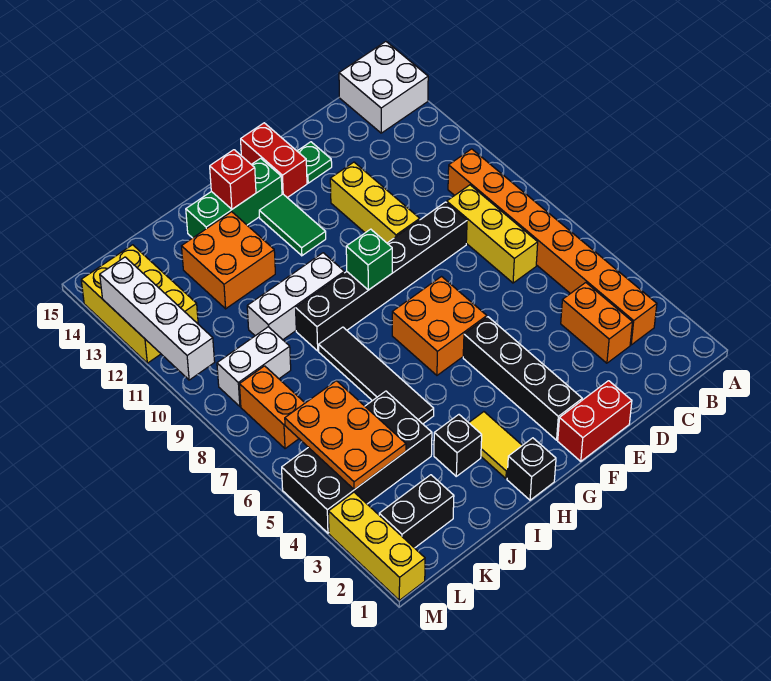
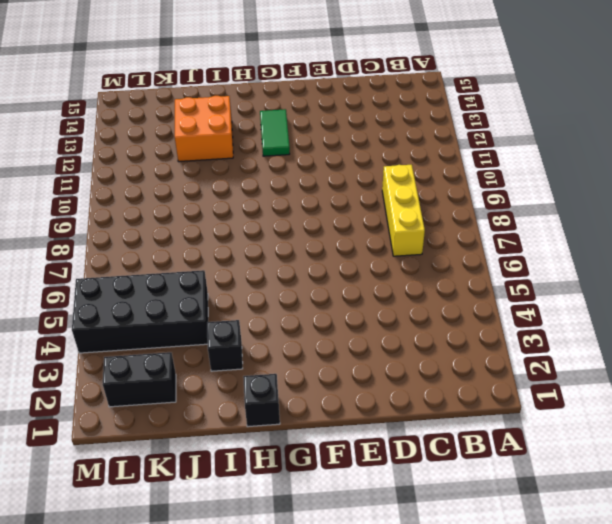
none -> white 2x2 brick [339,42,428,133]
none -> orange 1x8 brick [448,149,657,345]
none -> orange 1x2 brick [561,283,632,363]

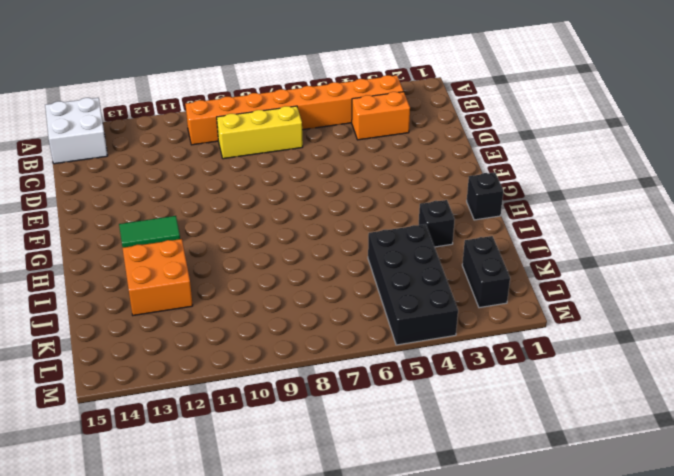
none -> black 1x6 brick [296,202,467,351]
none -> red 1x2 brick [558,381,632,461]
none -> yellow 1x3 brick [330,162,420,243]

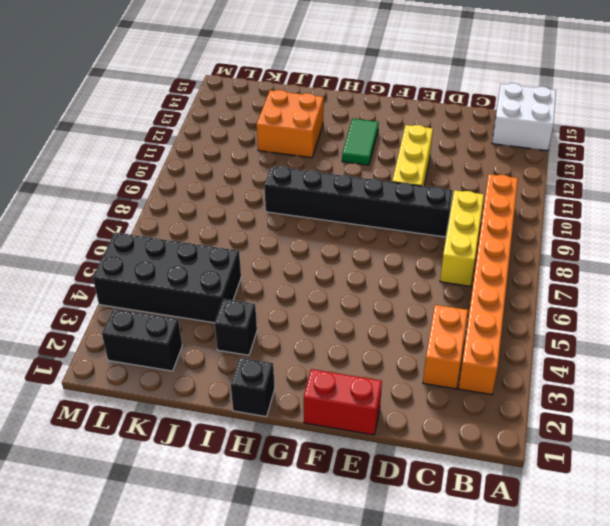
none -> green 1x1 plate [297,142,332,183]
none -> black 1x4 brick [463,317,582,440]
none -> orange 2x2 brick [392,277,487,375]

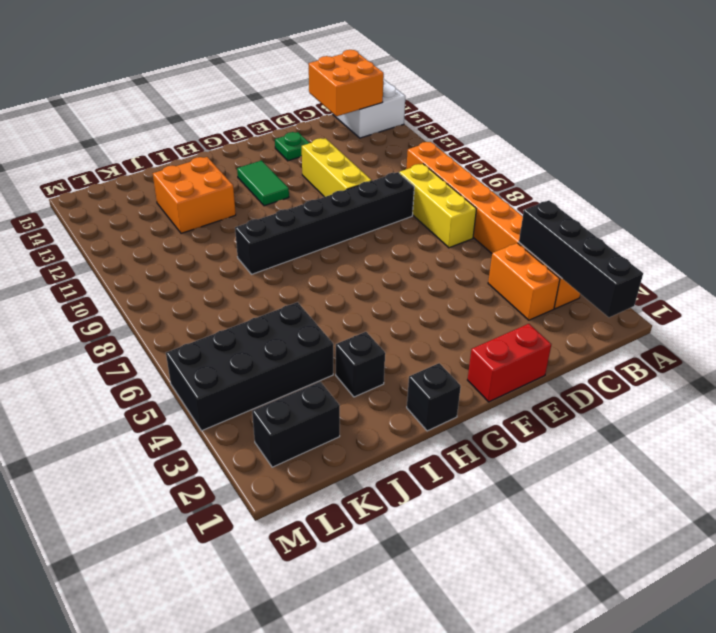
black 1x4 brick [519,200,643,317] -> black 1x4 brick moved to [463,317,582,440]
orange 2x2 brick [309,50,384,116] -> orange 2x2 brick moved to [392,277,487,375]
none -> red 1x2 brick [241,123,307,198]
none -> green 1x3 brick [186,158,282,238]
none -> yellow 1x2 tile [469,412,522,478]

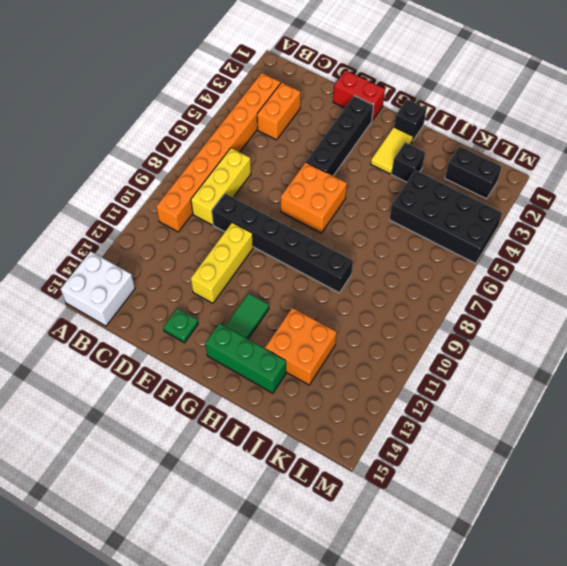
none -> red 1x2 brick [241,123,307,198]
none -> white 1x3 brick [247,253,344,340]
none -> black 1x4 tile [319,327,434,424]

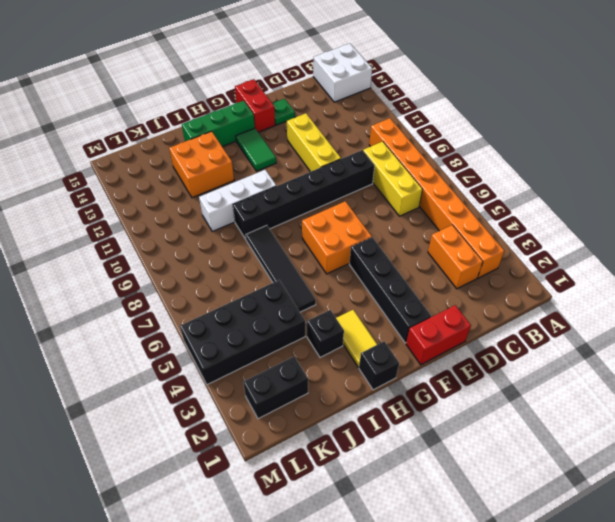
none -> white 1x2 brick [217,327,291,406]
none -> orange 1x2 brick [240,366,305,449]
none -> yellow 2x3 brick [81,245,198,363]

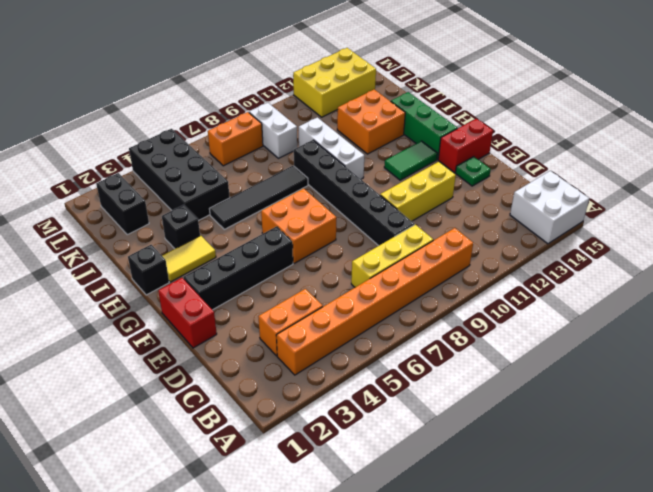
none -> yellow 1x3 brick [329,492,425,600]
none -> green 1x1 brick [346,229,392,290]
none -> red 1x1 brick [210,150,256,209]

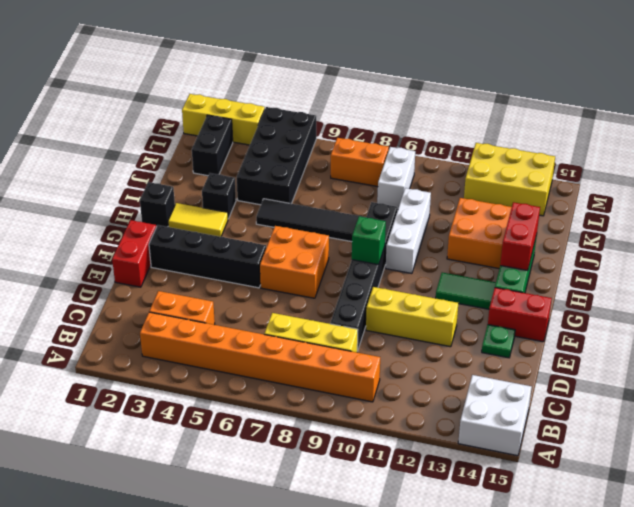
red 1x2 brick [500,202,540,270] -> red 1x1 brick [210,150,256,209]
none -> orange 2x3 plate [285,381,406,490]
none -> white 1x4 brick [100,257,215,380]

